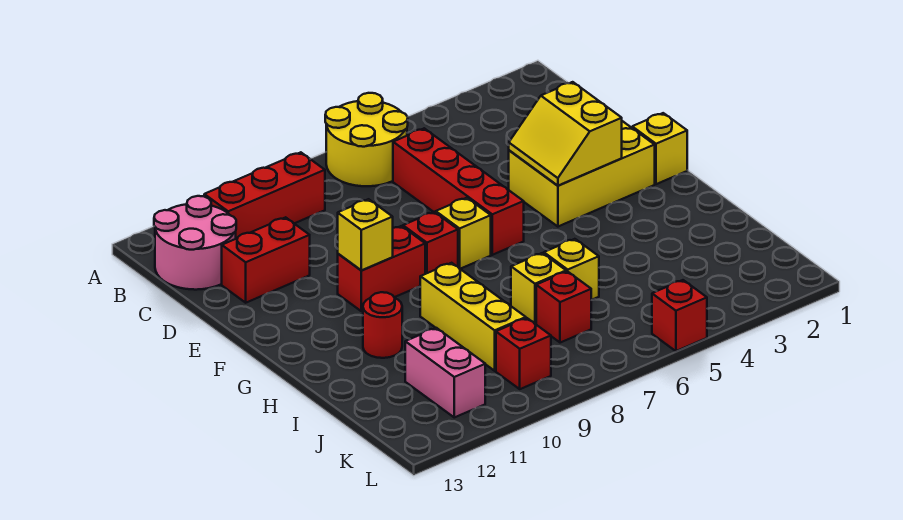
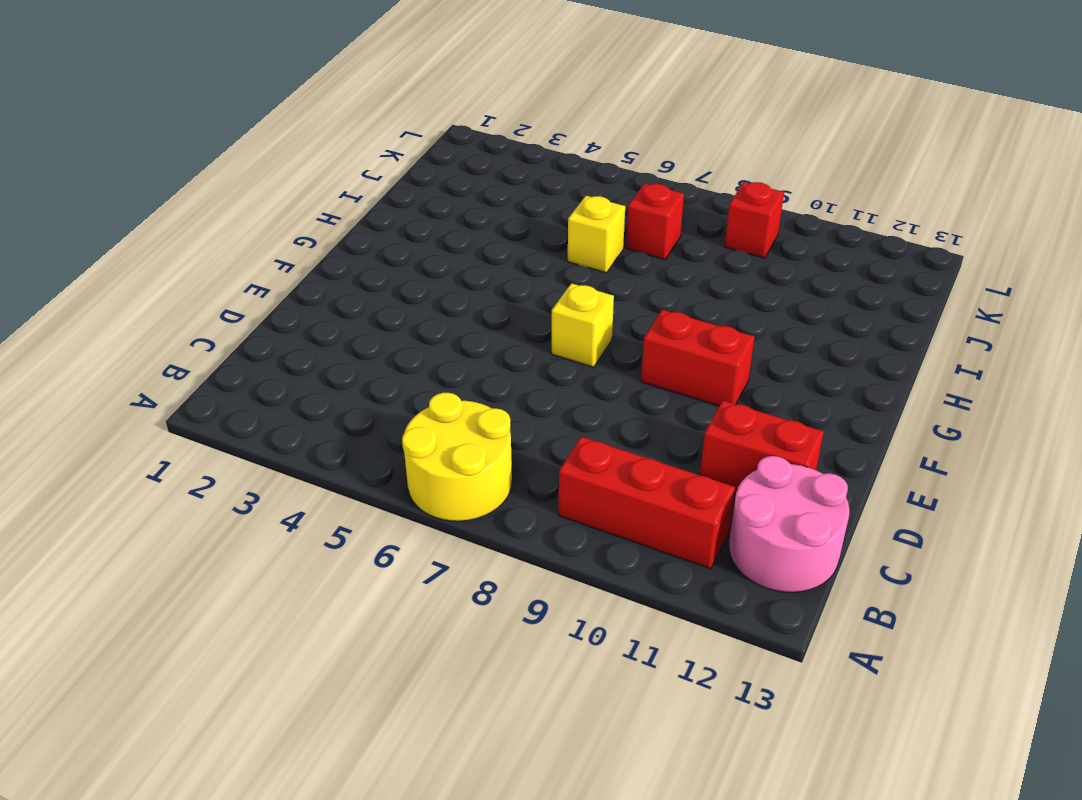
none -> red 1x4 brick [393,128,524,255]
none -> yellow 2x3 brick [509,121,655,227]
none -> yellow 1x1 brick [632,113,687,184]

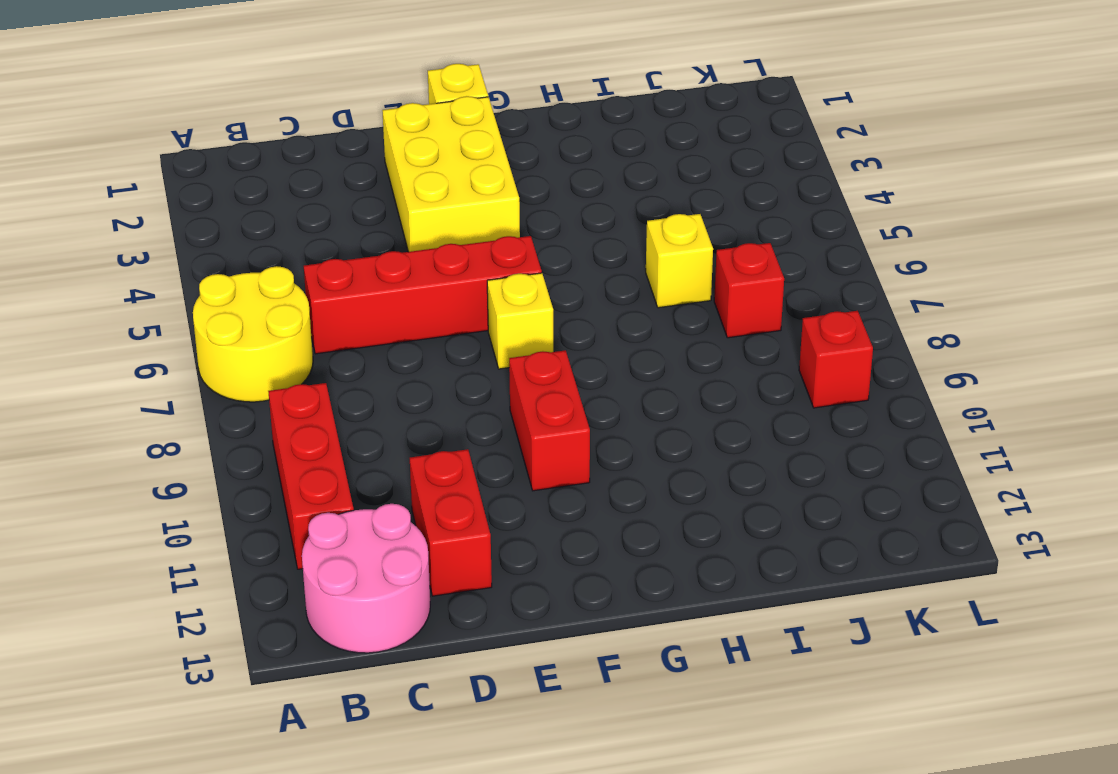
none -> red 1x1 brick [403,212,458,274]
none -> yellow 1x3 brick [420,263,526,371]
none -> red 1x1 round brick [363,292,402,358]

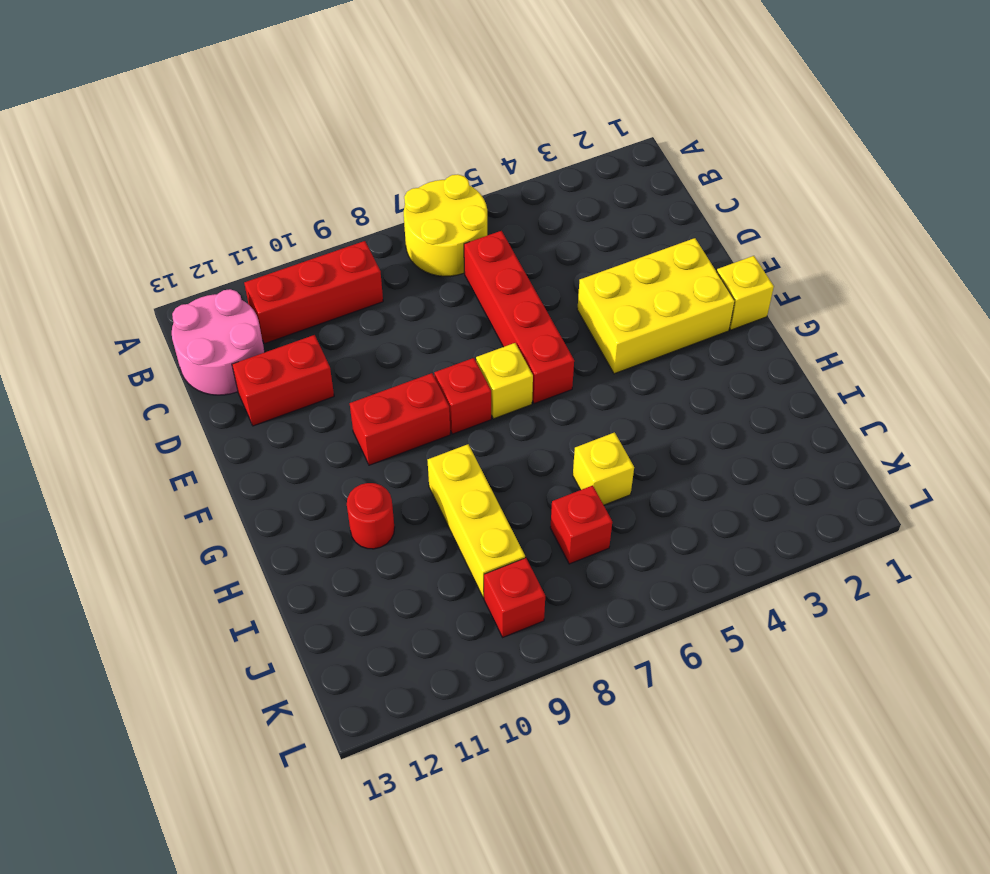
none -> yellow 1x1 brick [511,253,566,324]
none -> pink 1x2 brick [405,328,485,417]
none -> red 1x1 brick [652,280,707,351]

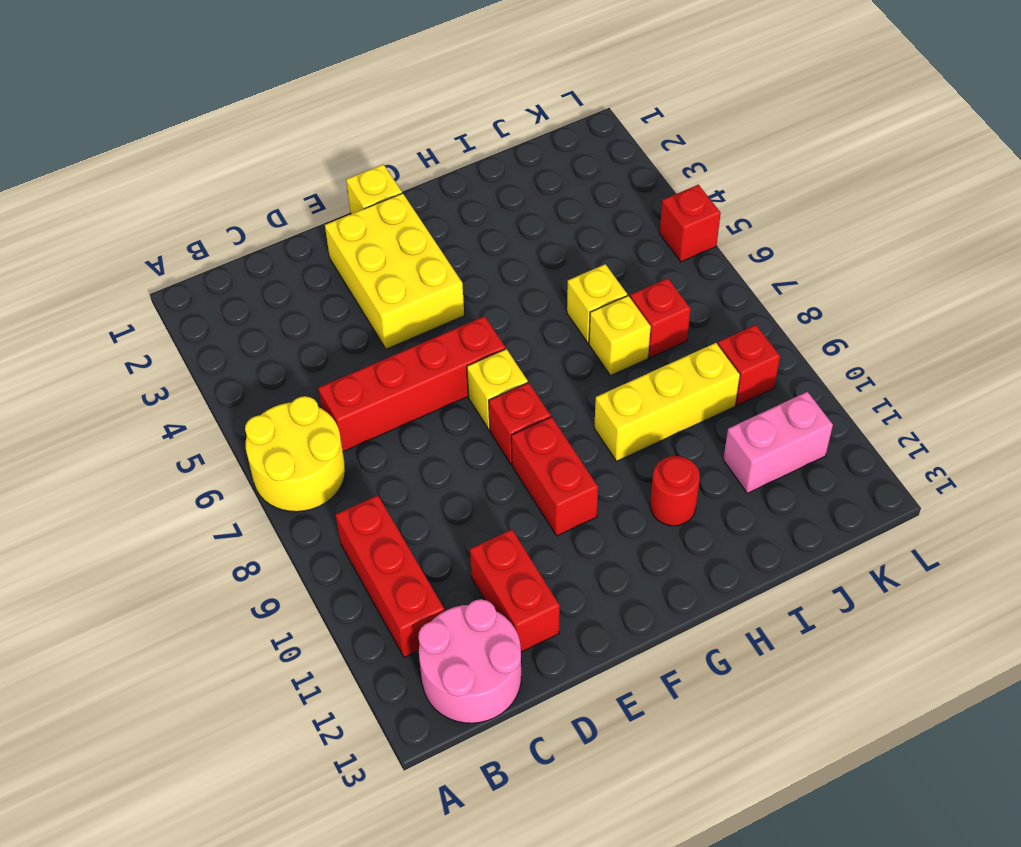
none -> yellow 2x2 slope [509,82,622,186]
none -> yellow 1x1 brick [338,199,393,271]

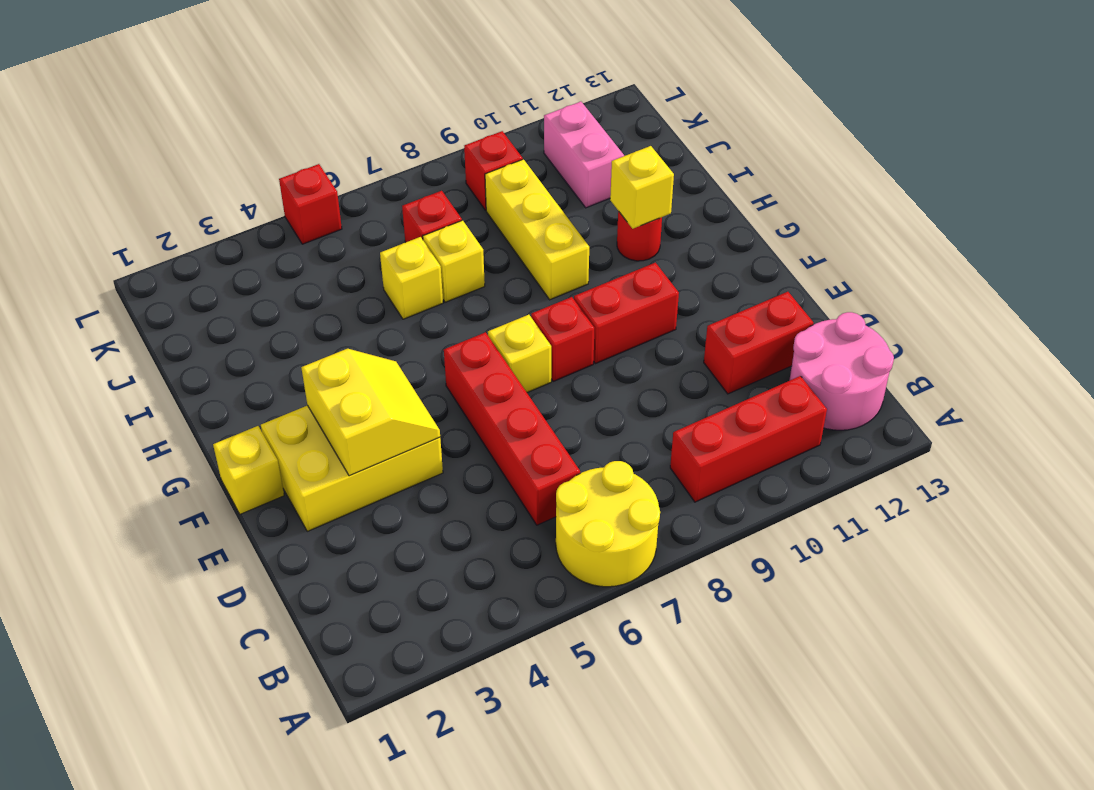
yellow 1x1 brick [610,146,674,229] -> yellow 1x1 brick moved to [338,199,393,271]

